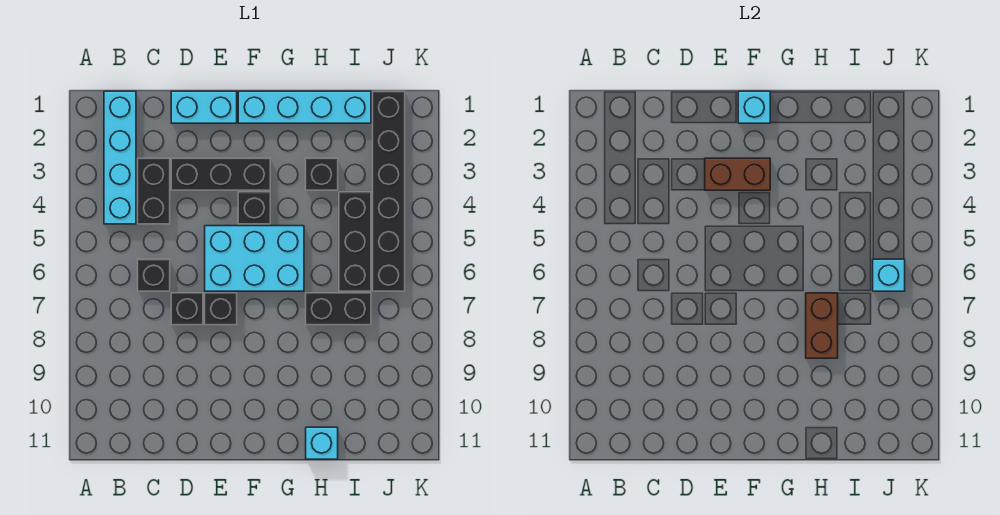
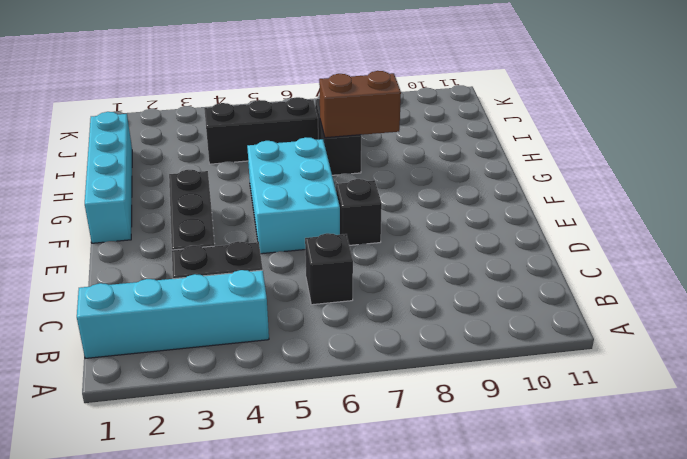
none -> cyan 1x2 brick [171,91,237,123]
none -> black 1x1 brick [171,293,203,325]
none -> black 1x1 brick [238,192,270,224]

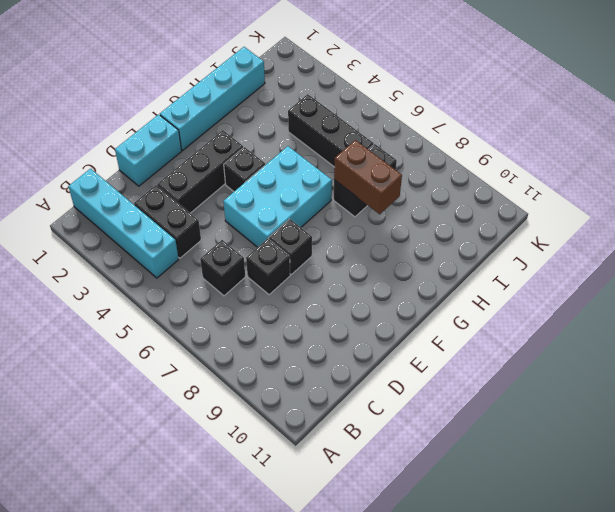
none -> black 1x1 brick [306,158,338,190]
none -> cyan 1x1 brick [306,427,338,459]
none -> black 1x6 brick [373,91,405,291]

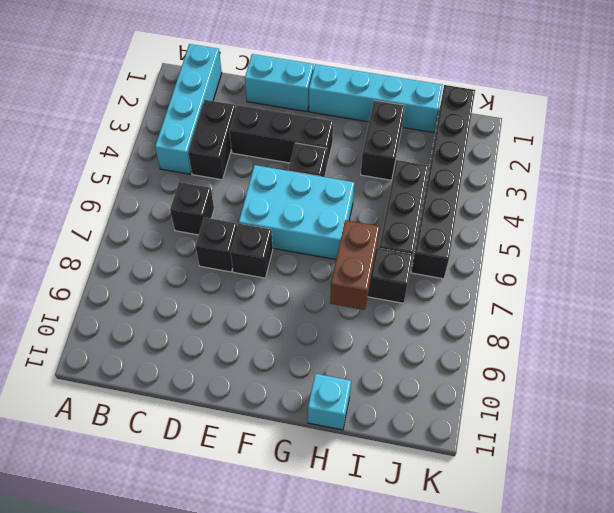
black 1x2 brick [361,100,405,180] -> black 1x1 brick [306,158,338,190]
none -> brown 1x2 brick [705,158,770,190]
none -> cyan 1x1 brick [738,91,770,123]
none -> cyan 1x1 brick [873,259,905,291]

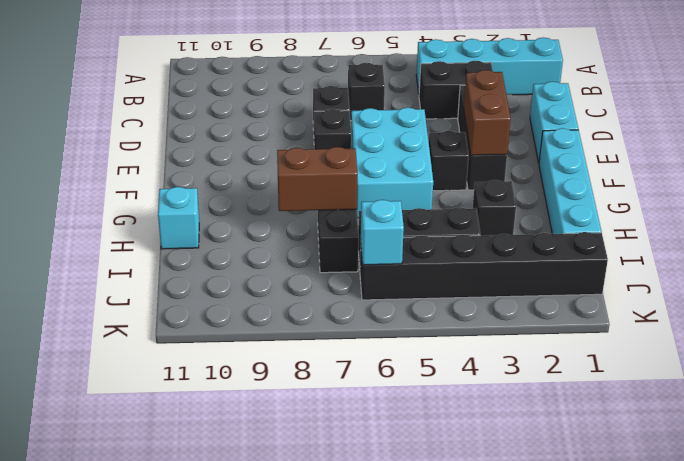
none -> cyan 1x1 brick [738,91,770,123]

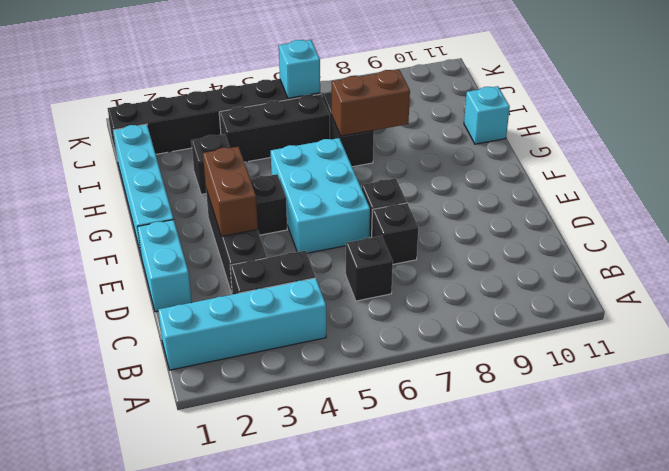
none -> cyan 1x1 brick [738,91,770,123]

